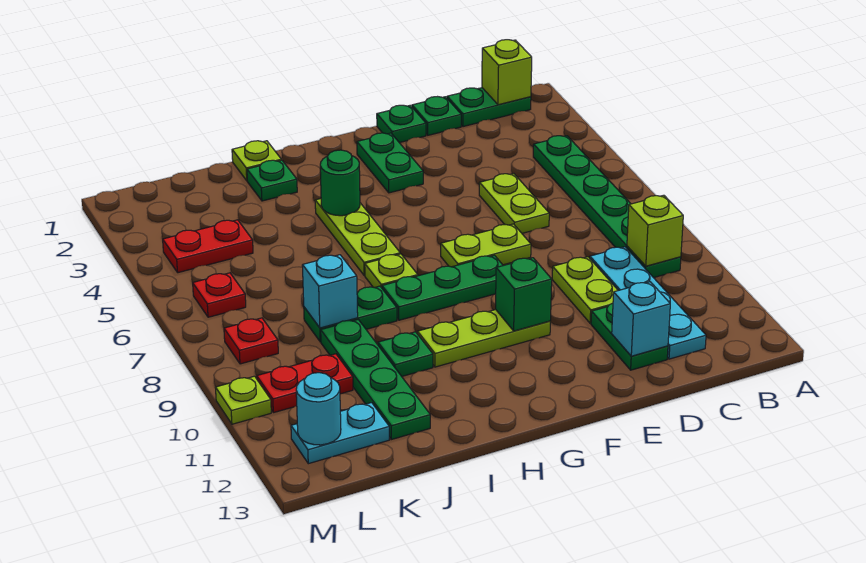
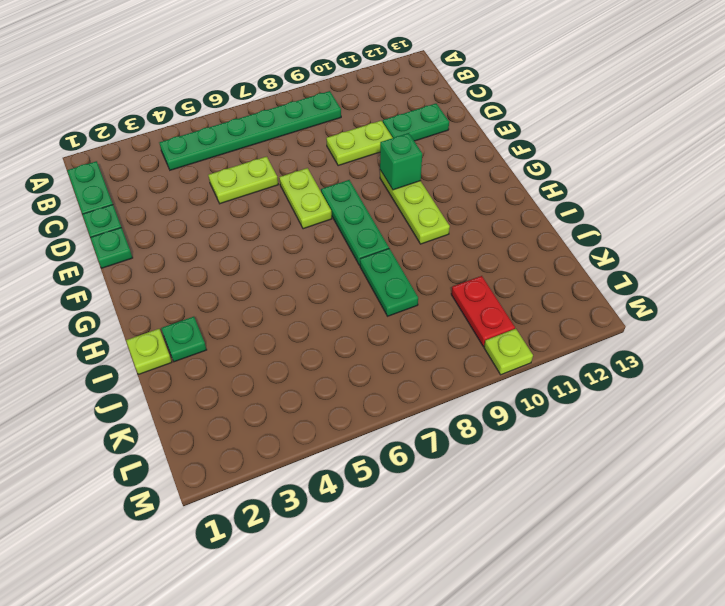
none -> cyan 1x4 plate [590,247,706,359]
none -> green 1x2 plate [357,133,423,193]
none -> lime 1x3 plate [315,199,400,276]
none -> lime 1x1 plate [365,254,418,288]

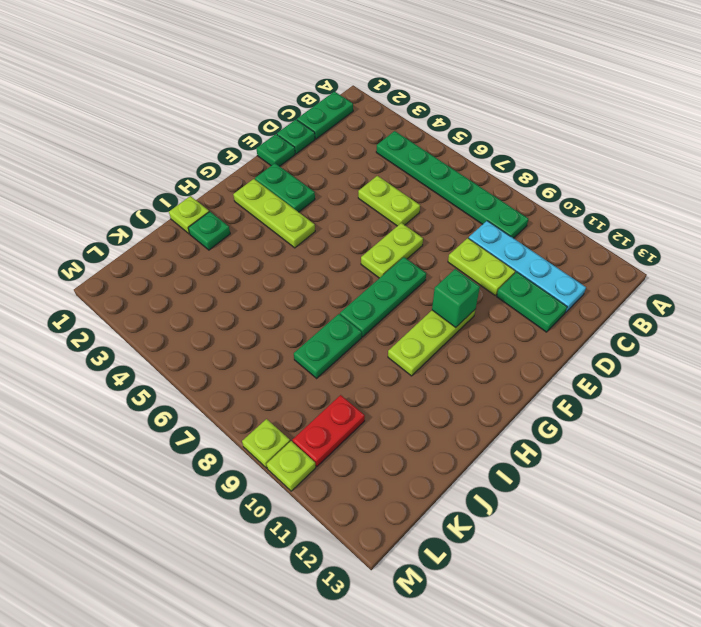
lime 1x3 plate [233,179,315,248] -> lime 1x3 plate moved to [315,199,400,276]
lime 1x1 plate [242,419,290,468] -> lime 1x1 plate moved to [365,254,418,288]
none -> green 1x1 plate [378,332,433,376]
none -> green 1x4 plate [321,320,430,440]
none -> red 1x2 plate [163,220,253,273]
none -> cyan 1x2 plate [291,403,389,464]

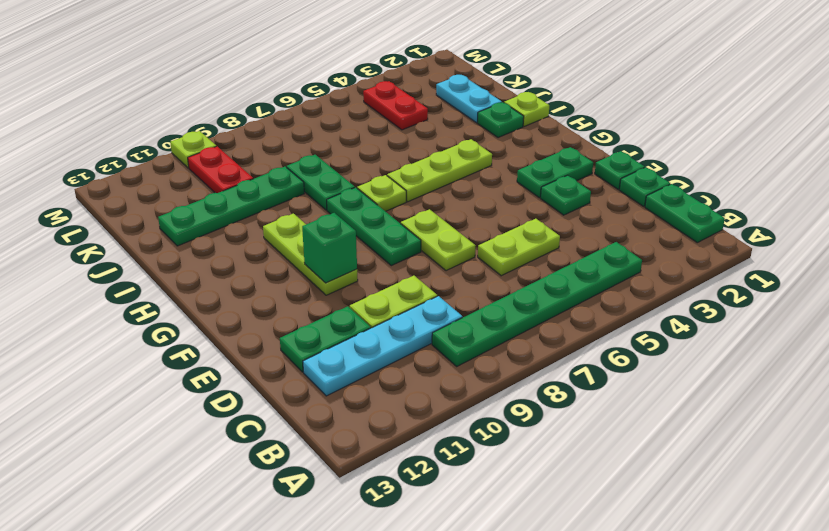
green 1x1 plate [541,175,591,215] -> green 1x1 plate moved to [378,332,433,376]
cyan 1x2 plate [436,75,502,123] -> cyan 1x2 plate moved to [291,403,389,464]
none -> red 1x1 plate [193,273,246,317]
none -> red 1x1 plate [224,318,278,364]
none -> lime 1x1 brick [482,40,532,105]
none -> lime 1x1 brick [627,195,683,266]

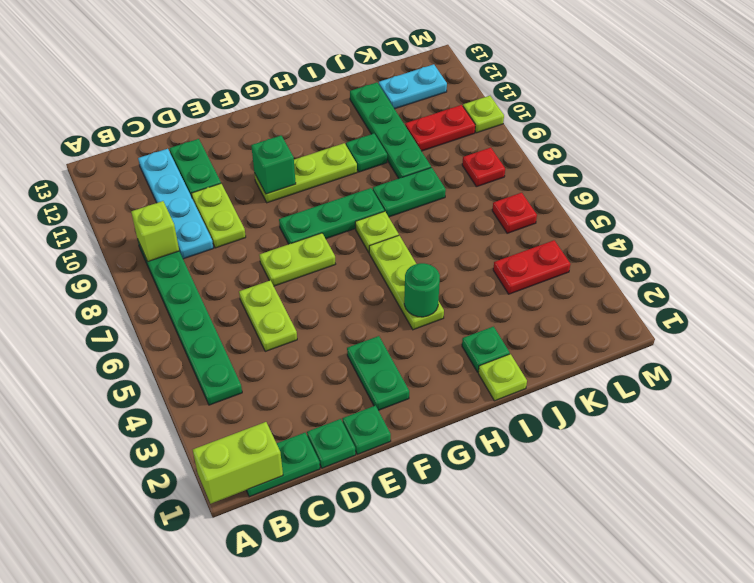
lime 1x2 brick [193,422,283,504] -> lime 1x1 brick [482,40,532,105]
none -> cyan 1x1 brick [612,282,670,356]
none -> cyan 1x1 brick [302,255,358,328]
none -> cyan 1x1 round brick [296,373,341,445]

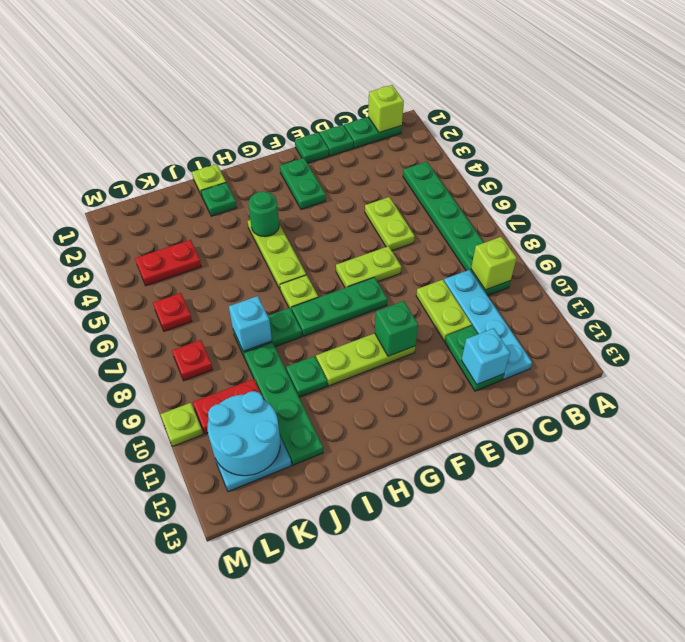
cyan 2x2 round brick [207,391,280,476] -> cyan 1x1 round brick [296,373,341,445]

